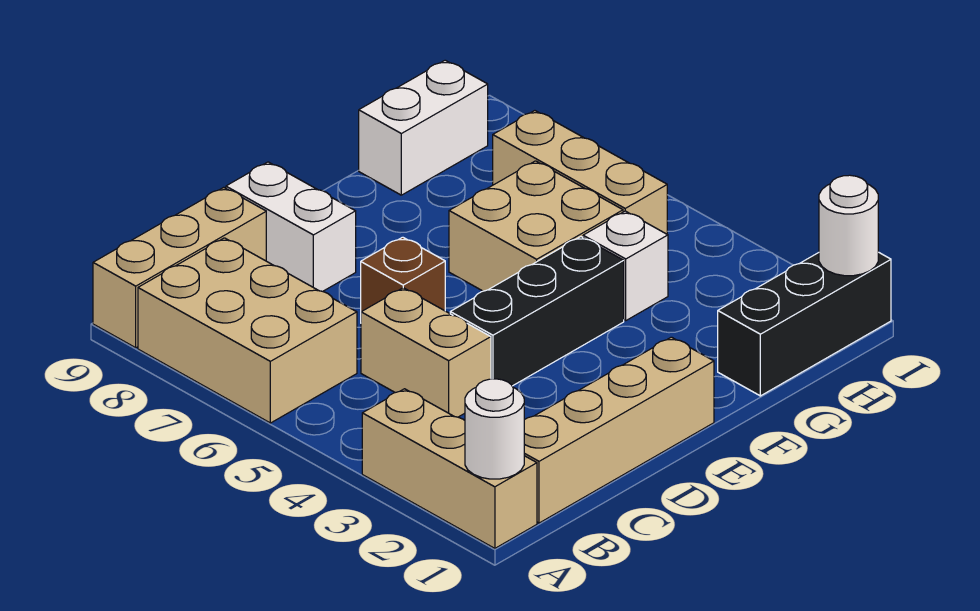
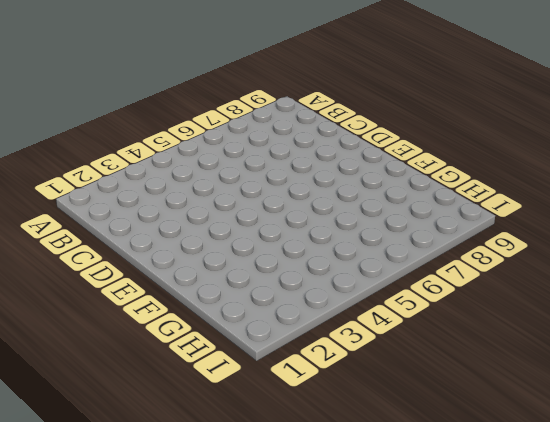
none -> tan 1x3 brick [362,389,537,548]
none -> tan 2x3 brick [138,238,357,423]
none -> tan 1x3 brick [93,187,266,348]

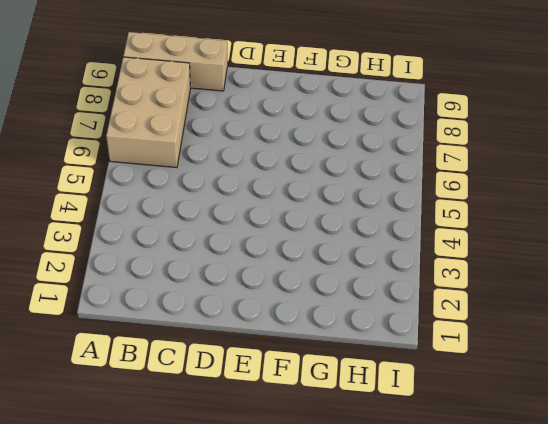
none -> tan 1x3 brick [362,389,537,548]
none -> tan 1x4 brick [524,337,714,523]
none -> tan 1x2 brick [361,288,491,417]

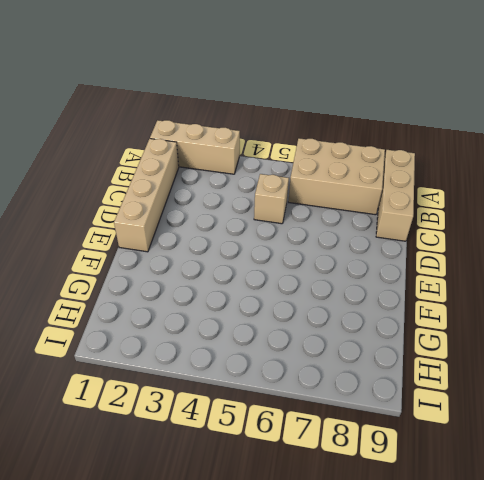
tan 1x1 brick [254,174,289,224] -> tan 1x2 brick [361,288,491,417]
none -> black 1x3 brick [450,237,624,386]
none -> brown 1x1 brick [361,237,445,312]
none -> white 1x2 brick [226,162,356,291]

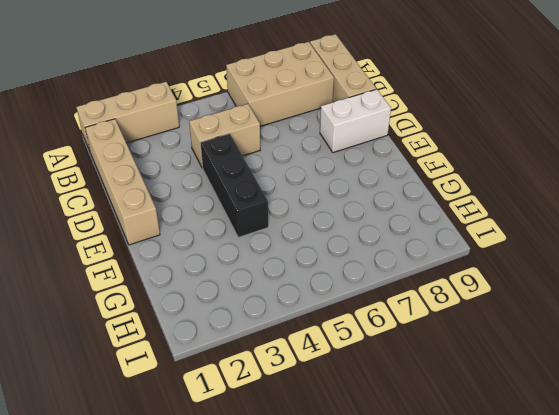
none -> brown 1x1 brick [361,237,445,312]
none -> tan 2x2 brick [449,161,623,291]
none -> black 1x3 brick [718,252,891,396]

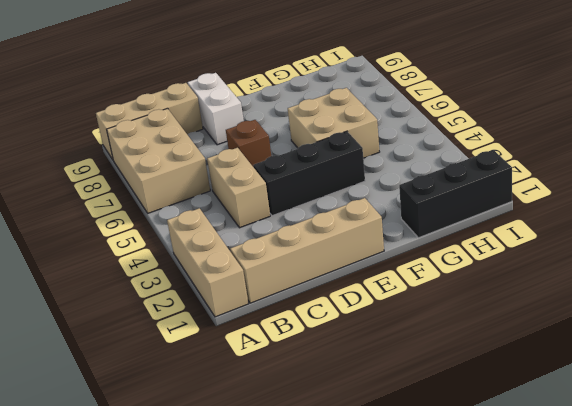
none -> white 1x1 brick [583,211,668,320]
none -> white 1x2 brick [359,60,488,195]
none -> tan 1x3 brick [493,111,667,234]

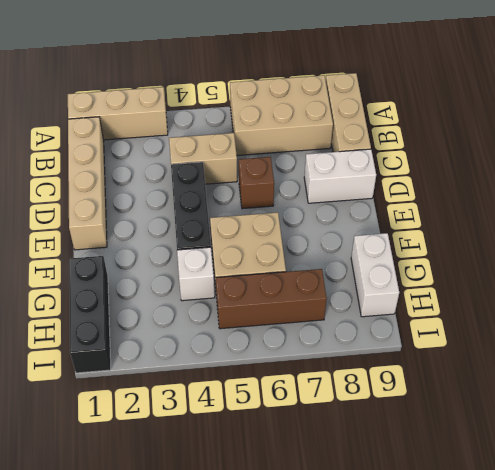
brown 1x3 brick [216,269,327,329] -> tan 1x3 brick [493,111,667,234]
none -> white 1x1 round brick [465,379,524,479]
none -> white 1x1 round brick [819,175,878,276]

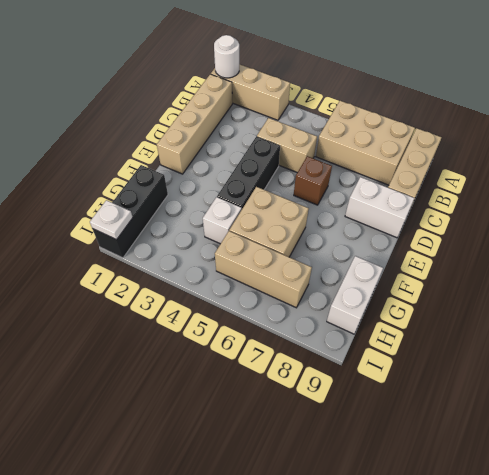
white 1x1 plate [90,200,133,240] -> white 1x1 round brick [819,175,878,276]

